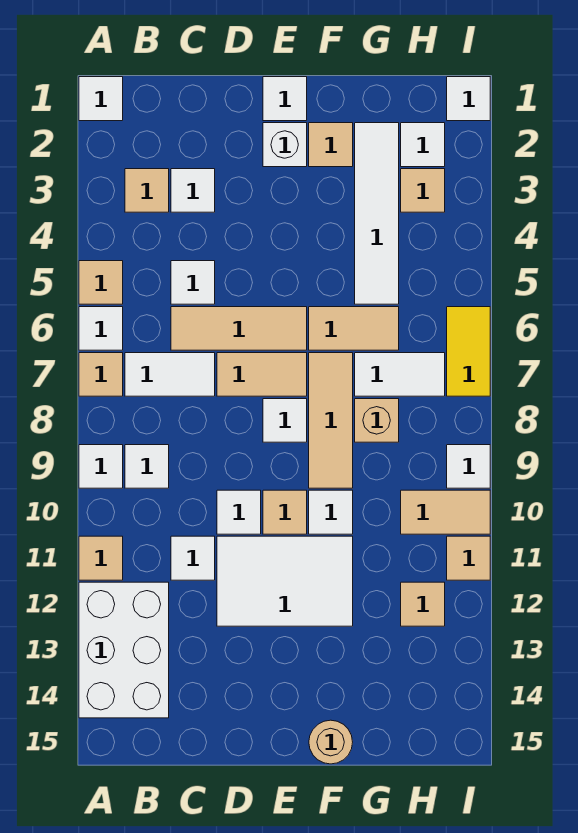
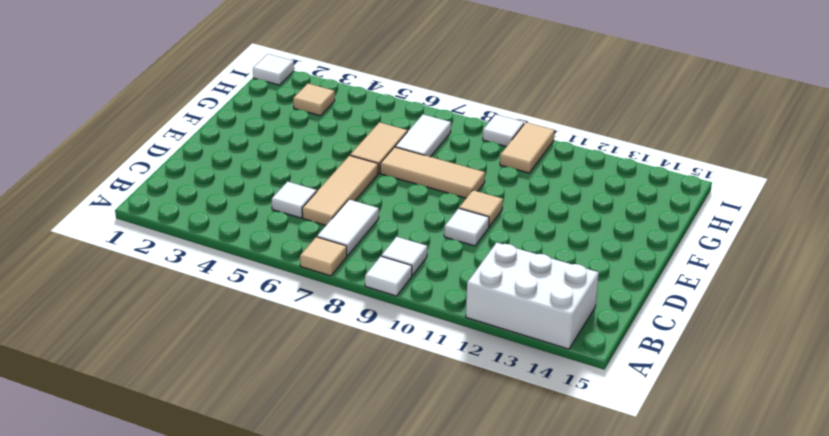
none -> white 1x1 tile [79,77,123,121]
none -> tan 1x1 tile [79,261,123,304]
none -> white 1x1 tile [79,307,123,350]
none -> tan 1x1 tile [79,536,123,580]

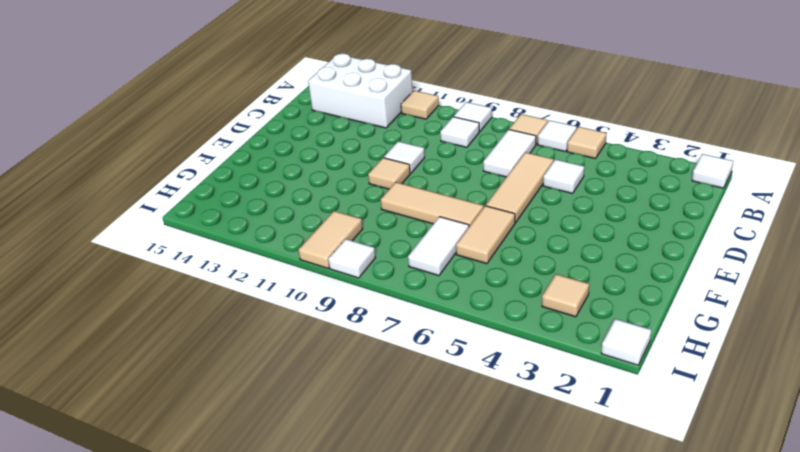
none -> tan 1x1 tile [125,169,169,212]
none -> white 1x1 tile [171,169,215,212]
none -> white 1x1 tile [171,536,215,580]
none -> tan 1x2 tile [217,353,307,396]

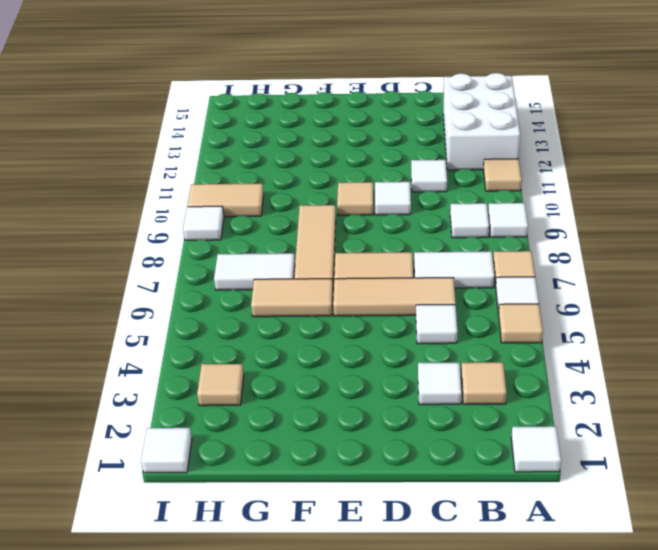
none -> white 2x3 tile [217,536,353,626]
none -> white 1x1 tile [263,77,307,121]
none -> white 1x1 brick [263,123,307,167]
none -> white 1x1 tile [263,399,307,442]

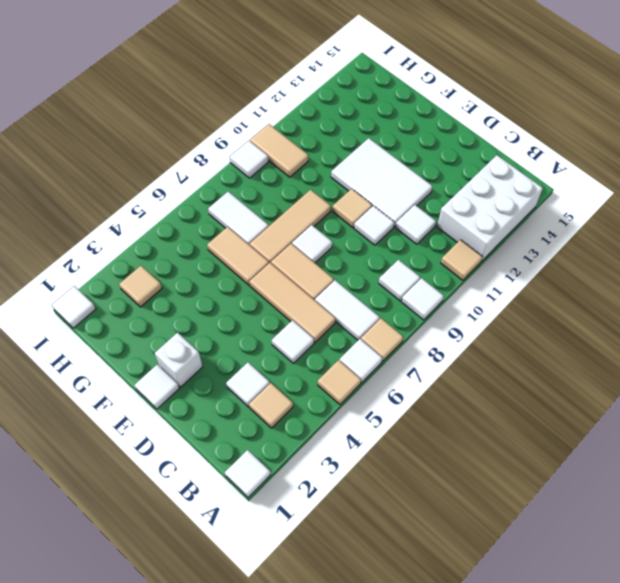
none -> tan 1x1 tile [309,123,353,167]
none -> white 1x1 tile [309,490,353,534]
none -> tan 1x1 round brick [309,720,353,764]
none -> white 1x4 tile [355,123,399,304]

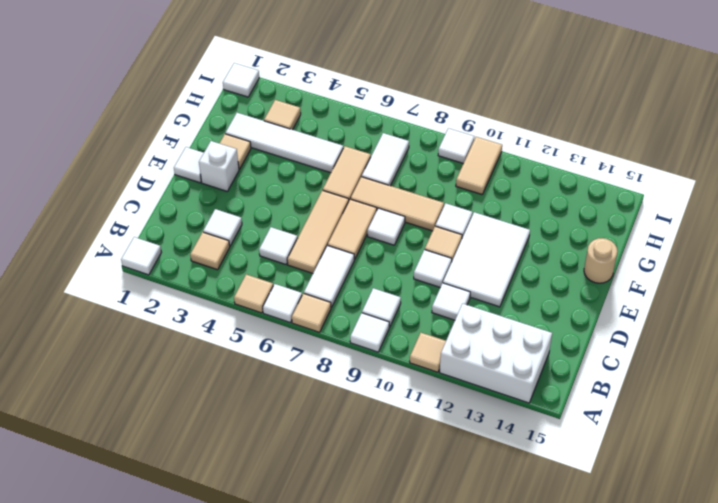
none -> tan 1x1 brick [355,399,399,442]
none -> white 1x1 tile [401,123,445,167]
none -> tan 1x1 tile [401,582,445,626]
none -> yellow 1x2 tile [447,307,490,396]

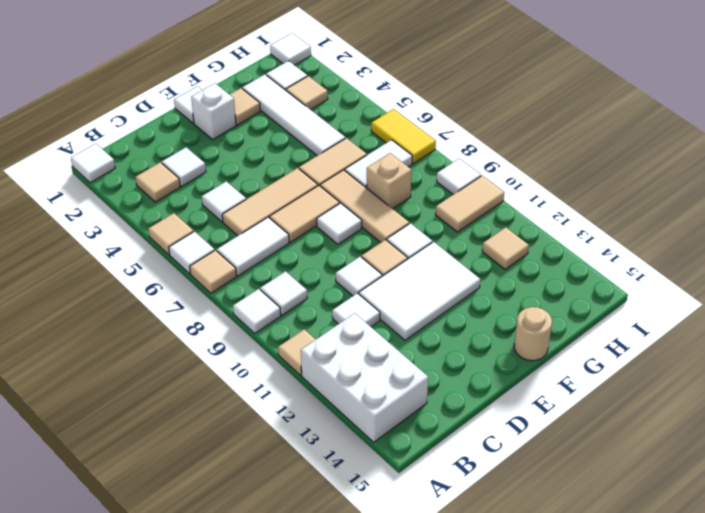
none -> tan 1x1 tile [447,536,490,580]

